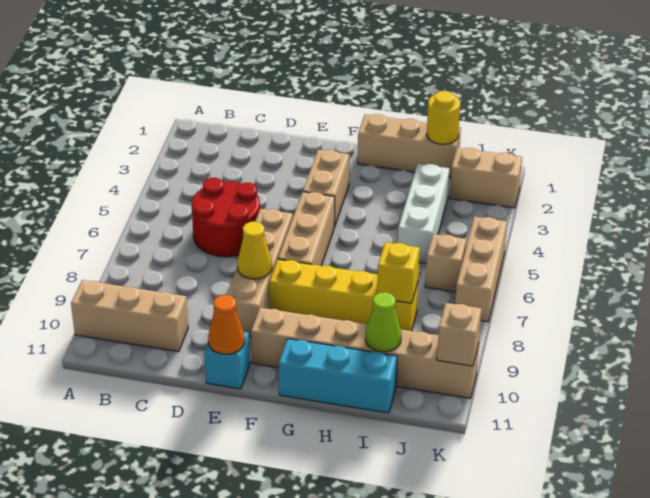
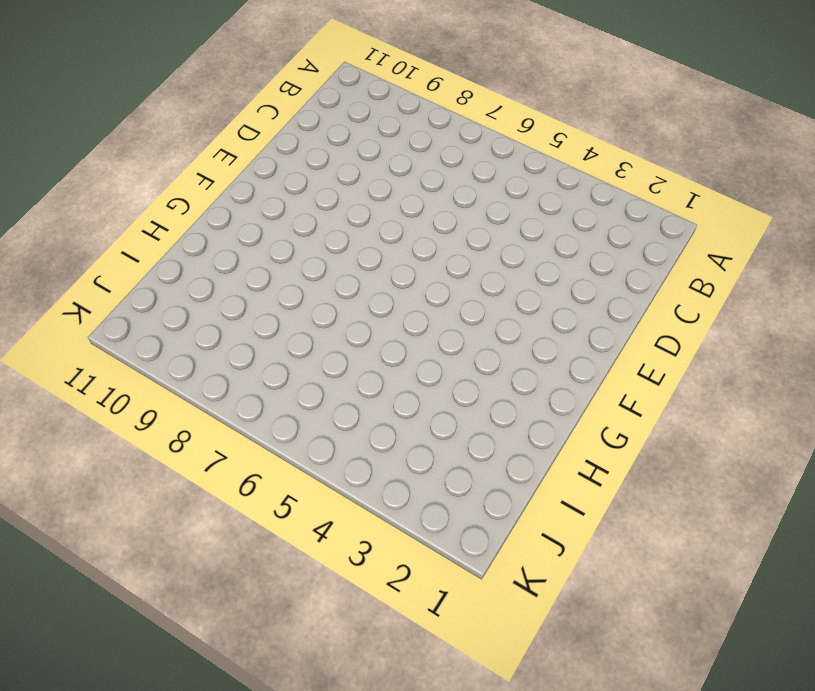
none -> tan 1x3 brick [71,280,188,352]
none -> red 2x2 round brick [192,178,260,257]
none -> tan 1x4 brick [227,209,293,336]

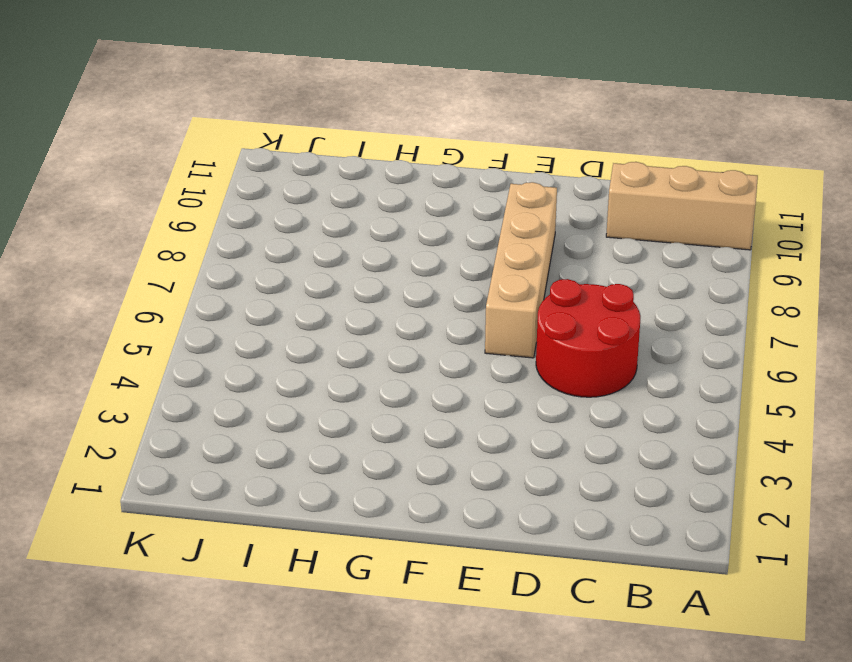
none -> cyan 1x1 brick [204,332,250,389]
none -> tan 1x2 brick [303,150,349,227]
none -> tan 1x3 brick [278,192,335,266]

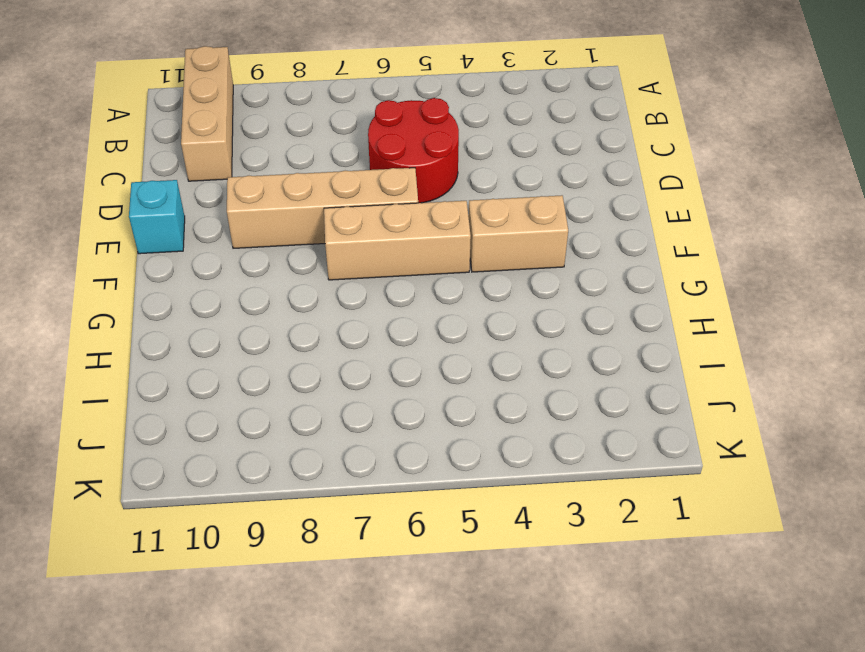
none -> yellow 1x4 brick [269,259,418,331]
none -> tan 1x6 brick [251,308,479,398]
none -> tan 1x3 brick [358,114,461,177]

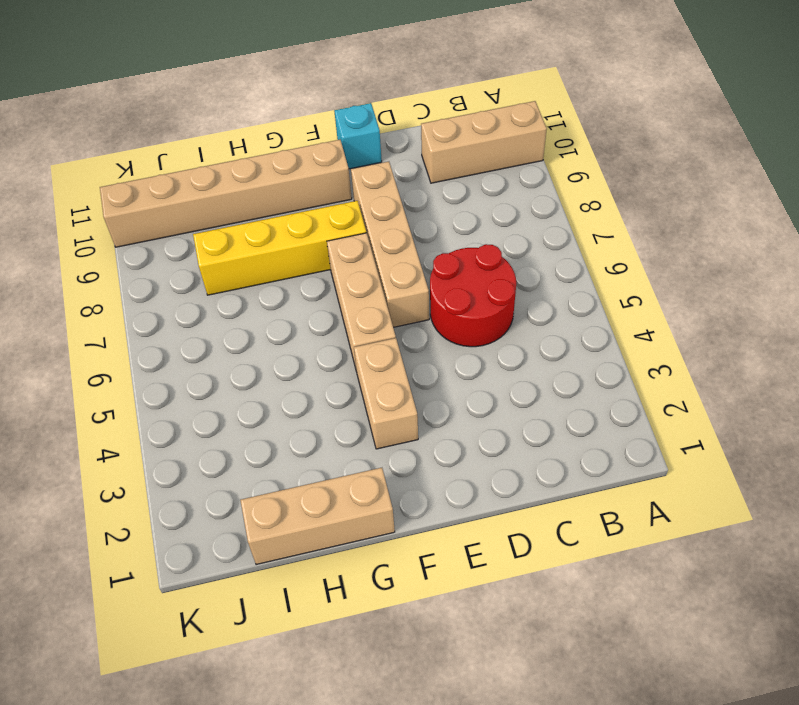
none -> cyan 1x3 brick [279,339,397,413]
none -> white 1x3 brick [398,164,449,263]
none -> tan 1x2 brick [450,148,522,208]

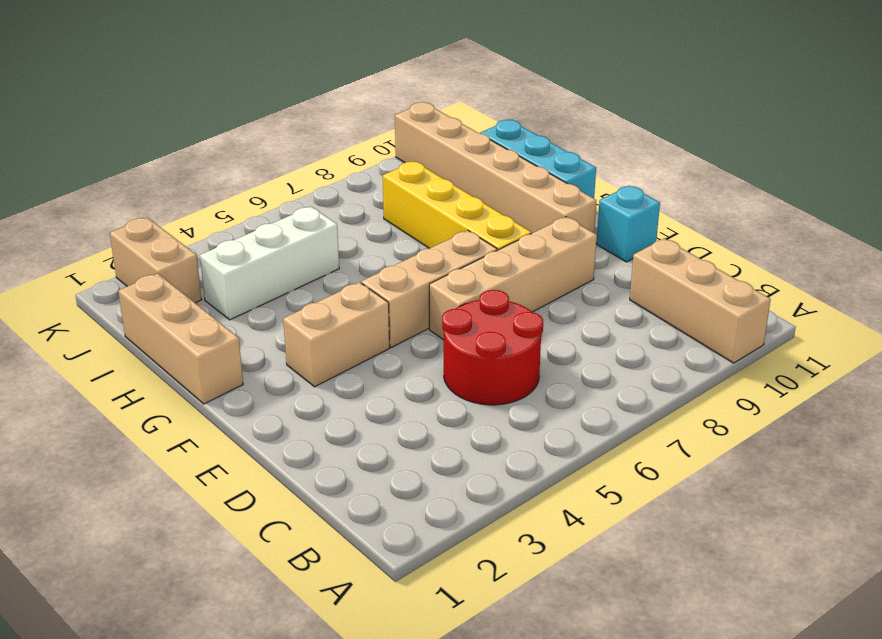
none -> tan 1x1 brick [425,234,466,292]
none -> tan 1x3 brick [455,217,507,322]
none -> yellow 1x1 cone [237,222,272,279]

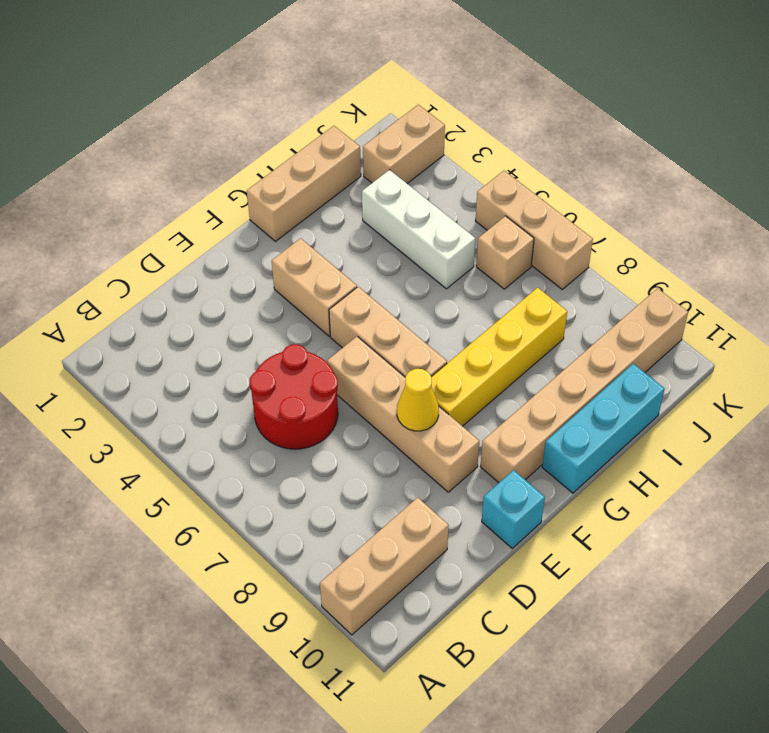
none -> orange 1x1 cone [208,295,245,354]
none -> yellow 1x1 round brick [427,91,460,144]
none -> yellow 1x1 brick [377,242,420,303]

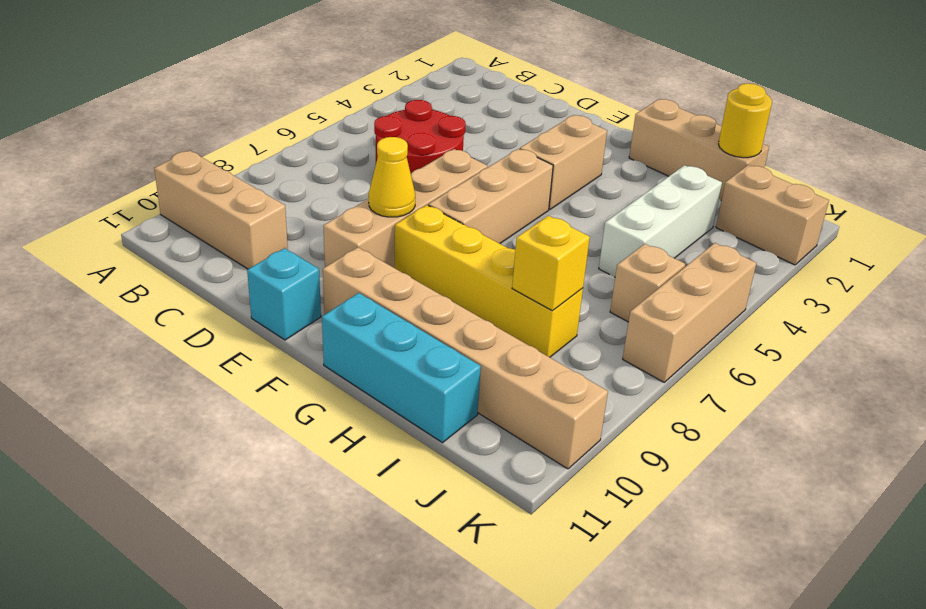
none -> orange 1x1 cone [208,295,245,354]
none -> lime 1x1 cone [365,292,401,352]
none -> tan 1x1 brick [437,303,482,366]

